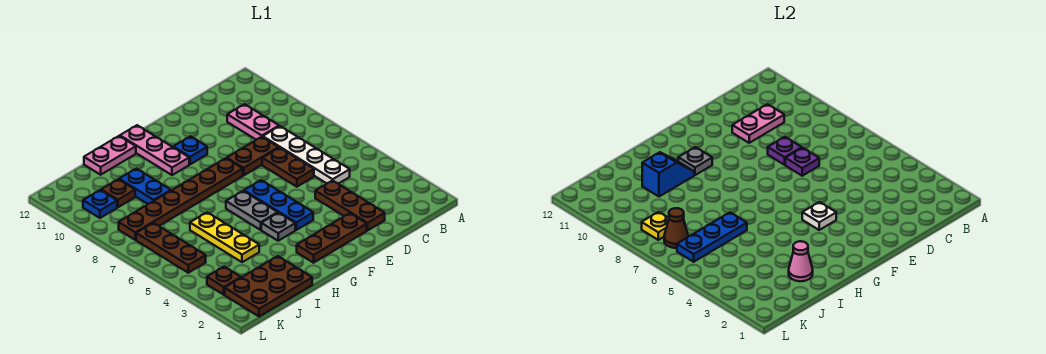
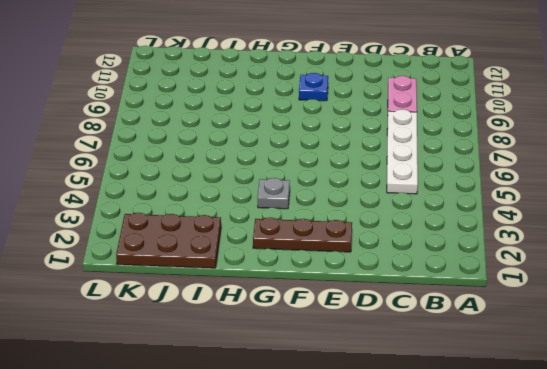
none -> brown 1x3 plate [315,180,385,230]
none -> brown 1x2 plate [262,148,314,187]
none -> brown 1x2 plate [227,137,279,176]
none -> blue 1x3 plate [244,180,313,230]

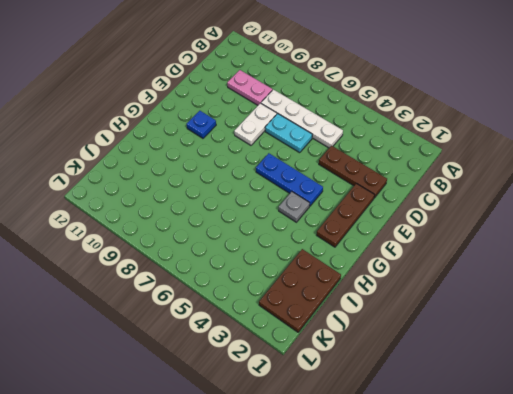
cyan 1x2 plate [265,114,312,153] -> brown 1x2 plate [262,148,314,187]
white 1x2 plate [234,103,277,145] -> brown 1x2 plate [227,137,279,176]
none -> brown 1x6 plate [119,158,243,240]
none -> grey 1x2 plate [226,191,278,230]
none -> pink 1x3 plate [120,125,189,175]
none -> pink 1x2 plate [84,136,136,175]

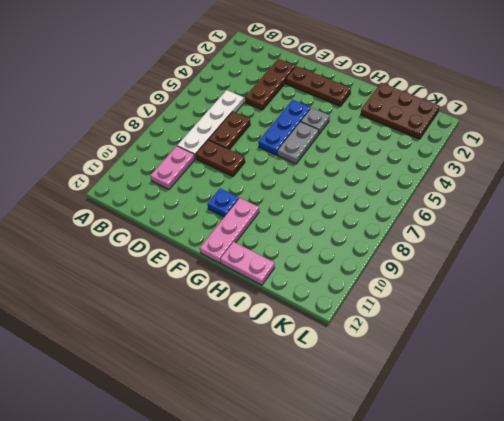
none -> brown 1x6 plate [119,158,243,240]
none -> yellow 1x3 plate [190,212,259,262]
none -> blue 1x2 plate [119,169,171,204]
none -> brown 1x1 plate [101,179,135,207]

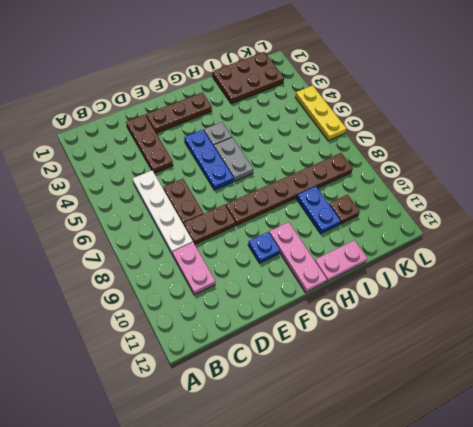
yellow 1x3 plate [295,86,346,141] -> yellow 1x3 plate moved to [190,212,259,262]
none -> brown 1x1 plate [207,267,241,295]
none -> brown 1x3 plate [136,223,206,273]
none -> blue 1x1 plate [83,190,117,218]
none -> pink 1x2 plate [732,104,784,143]

